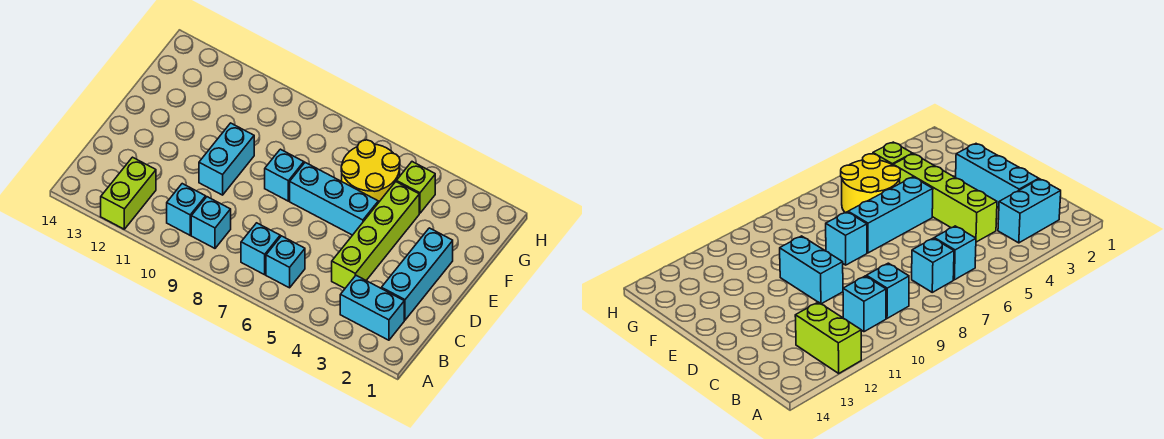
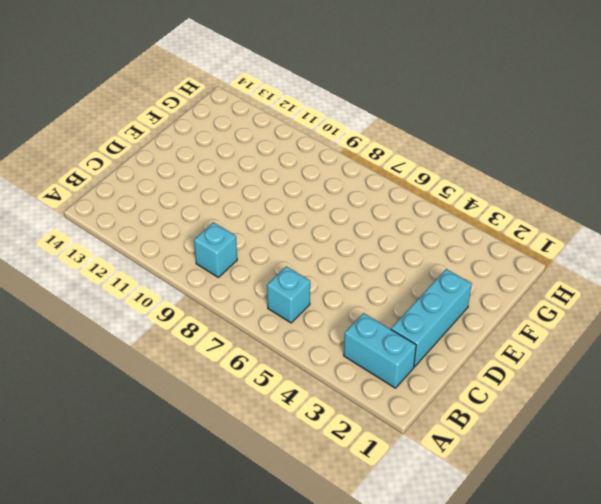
none -> lime 1x2 brick [101,157,156,229]
none -> cyan 1x1 brick [241,223,280,275]
none -> cyan 1x1 brick [167,184,206,235]

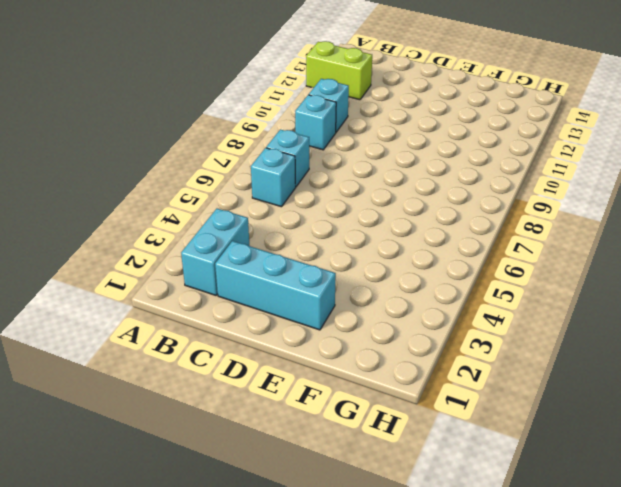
none -> lime 1x4 brick [332,182,419,288]
none -> cyan 1x2 brick [199,123,254,195]
none -> cyan 1x3 brick [290,163,378,235]

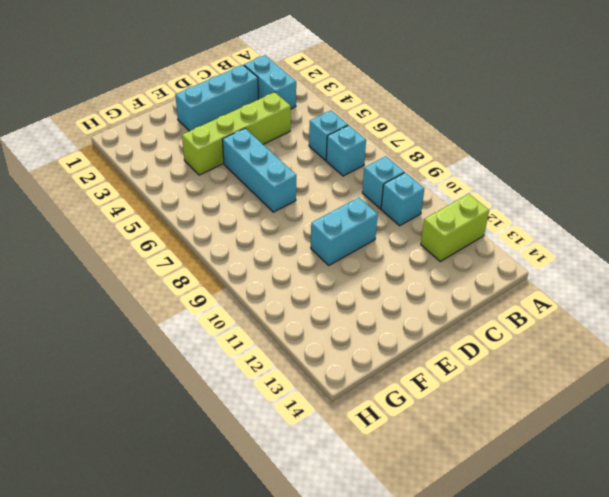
none -> cyan 1x1 brick [265,149,304,201]
none -> yellow 2x2 round brick [341,140,400,203]
none -> lime 1x1 brick [396,162,435,213]

